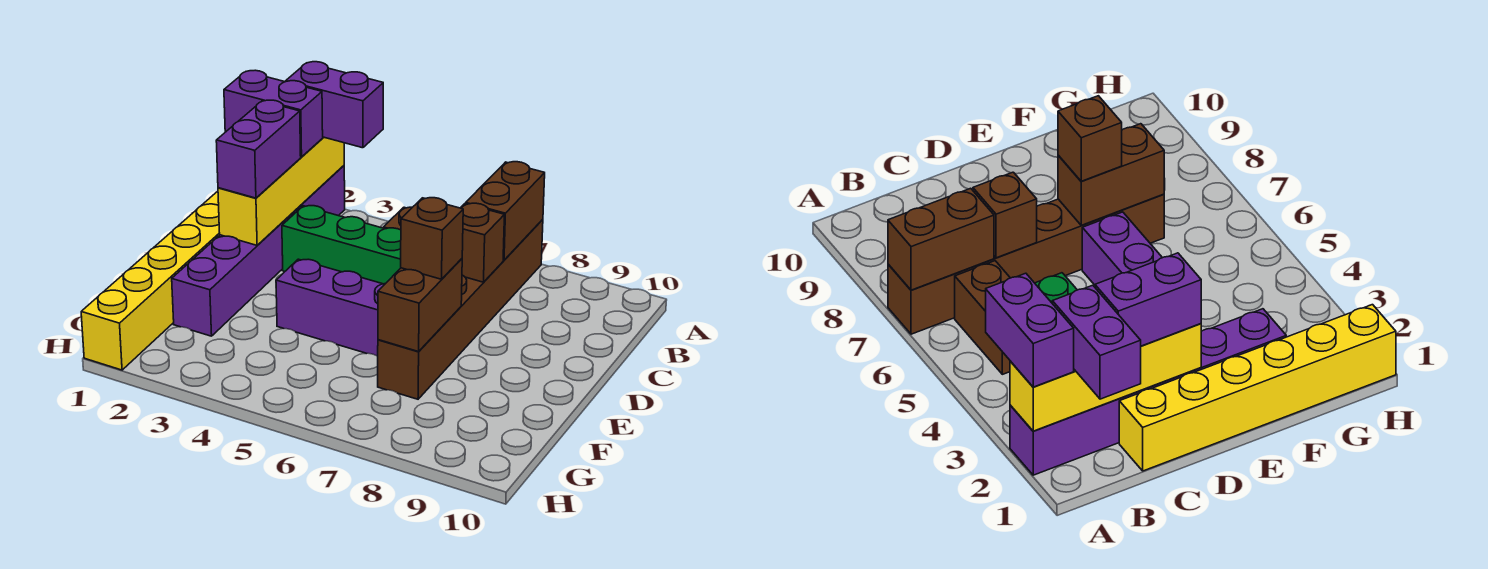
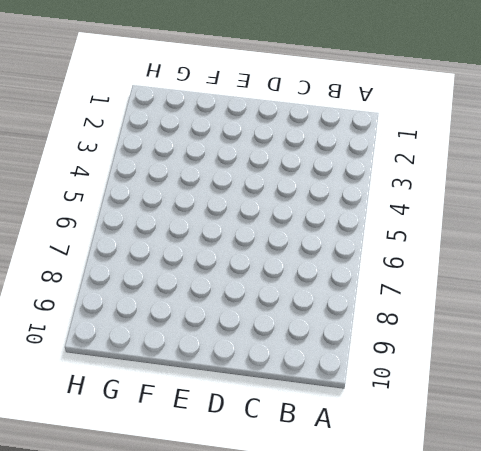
none -> purple 1x6 brick [172,166,345,336]
none -> brown 1x6 brick [378,219,543,399]
none -> brown 1x2 brick [955,261,1010,374]

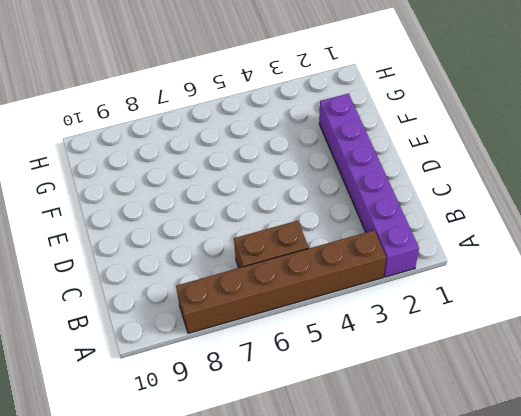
brown 1x6 brick [176,230,386,333] -> brown 1x6 brick turned to [378,219,543,399]
none -> yellow 1x6 brick [81,191,220,370]
none -> green 1x3 brick [282,206,401,284]
none -> purple 1x3 brick [276,259,385,356]

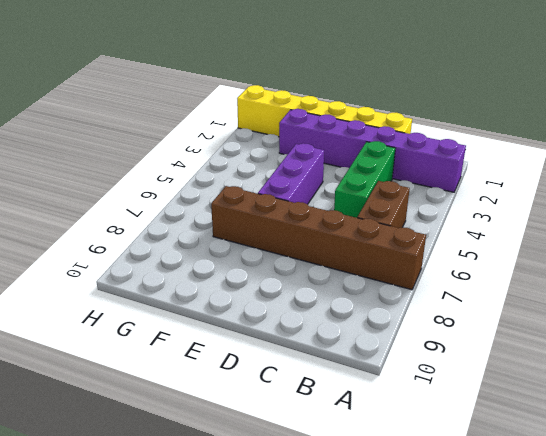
none -> yellow 1x4 brick [218,137,344,245]
none -> brown 1x2 brick [466,162,545,260]
none -> brown 1x1 brick [461,203,504,282]

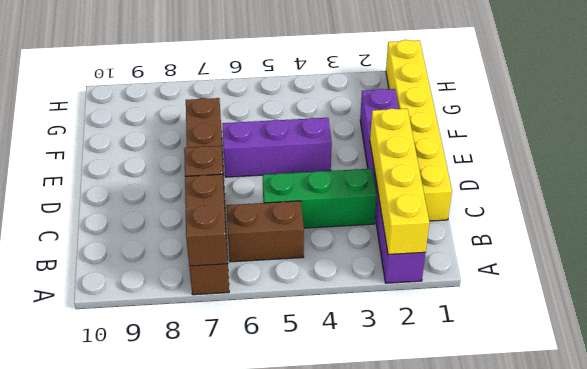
none -> brown 1x2 brick [378,259,462,352]
none -> purple 1x2 brick [286,62,383,148]
none -> purple 1x2 brick [224,70,323,157]

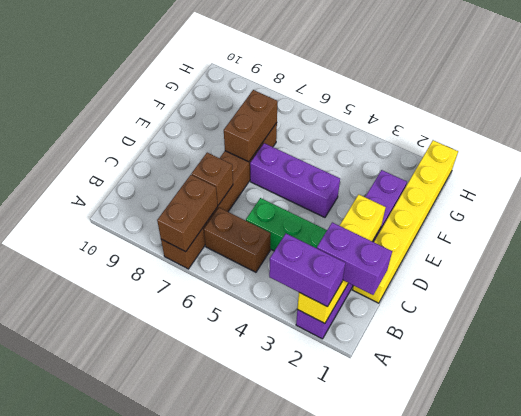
none -> purple 1x2 brick [216,100,301,198]
none -> brown 1x1 brick [401,198,463,279]

